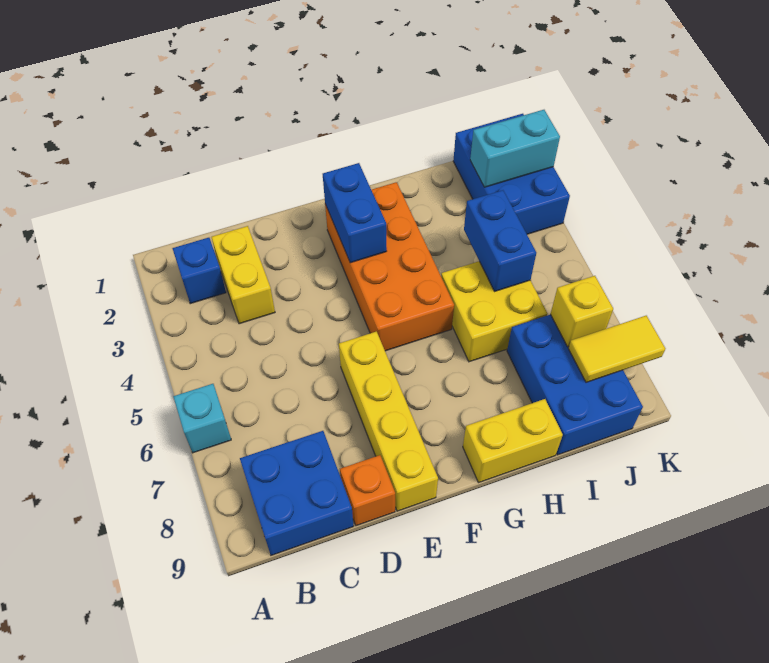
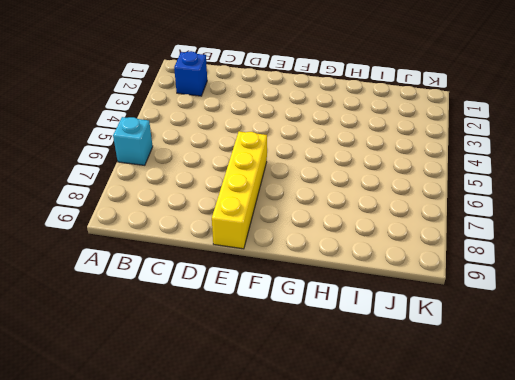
none -> blue 2x2 brick [240,431,353,555]
none -> yellow 1x2 brick [211,226,275,324]
none -> orange 1x1 brick [340,455,395,526]

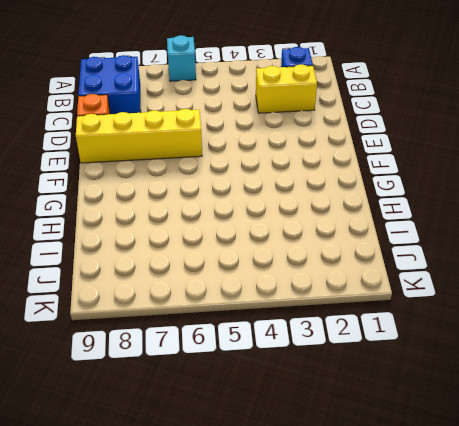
none -> orange 2x4 brick [325,182,454,351]
none -> yellow 1x2 brick [463,399,563,483]
none -> yellow 2x2 brick [441,261,547,362]

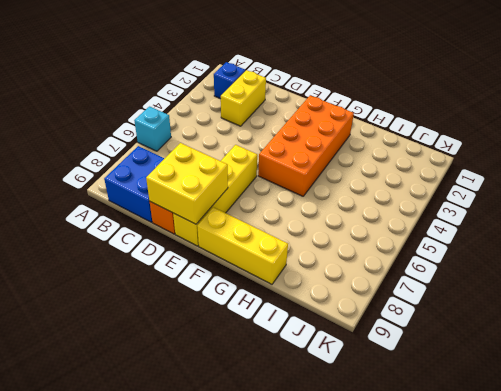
yellow 2x2 brick [146,143,228,224] -> yellow 2x2 brick moved to [441,261,547,362]
yellow 1x3 brick [197,207,288,284] -> yellow 1x2 brick [463,399,563,483]
none -> blue 2x3 brick [507,315,643,455]
none -> blue 2x3 brick [453,114,570,234]
none -> blue 1x2 brick [323,163,387,263]

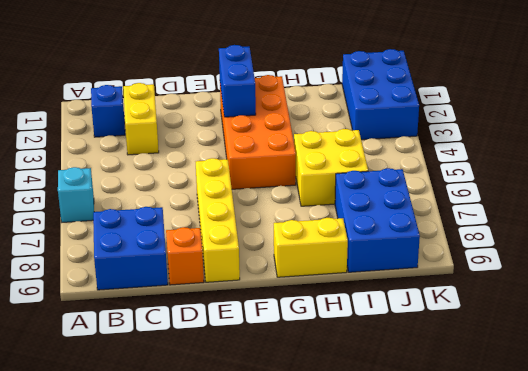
none -> blue 1x2 brick [464,190,536,291]
none -> cyan 1x2 brick [470,110,560,187]
none -> yellow 1x1 brick [550,276,613,347]

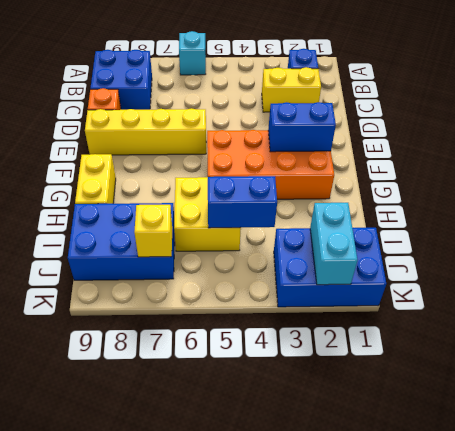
none -> yellow 1x2 tile [568,316,666,382]

